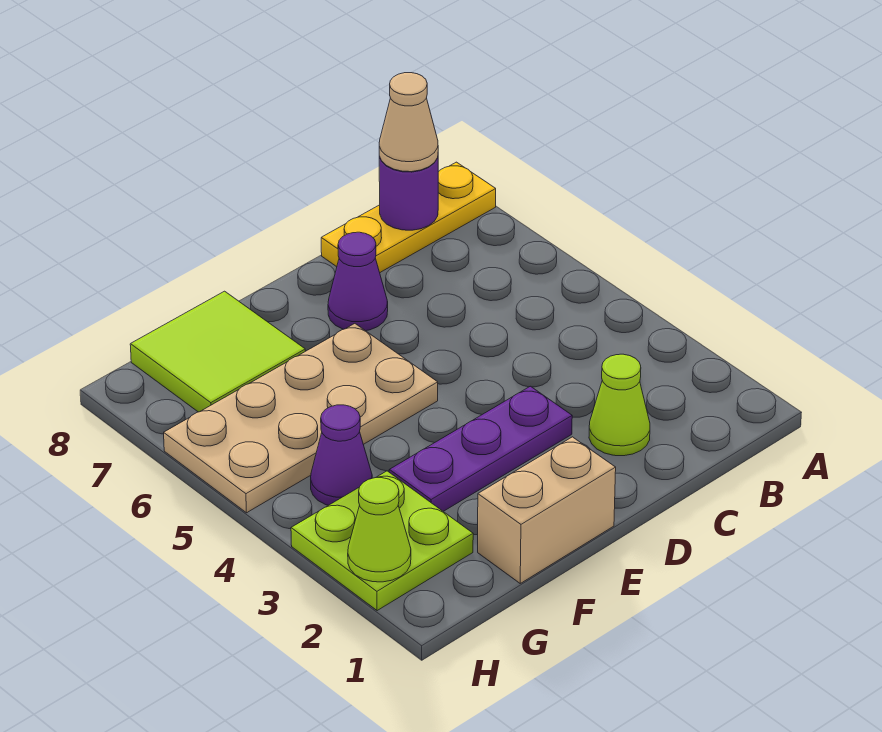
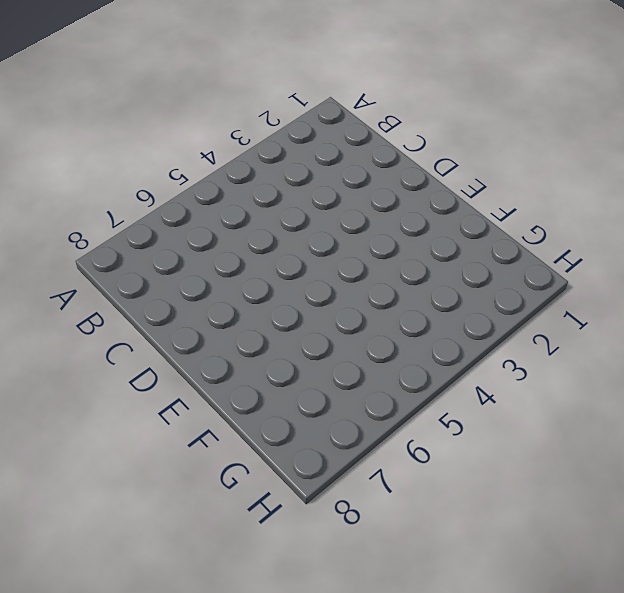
none -> yellow 1x3 plate [321,162,496,272]
none -> lime 1x1 cone [589,354,650,456]
none -> purple 1x3 plate [389,386,572,511]

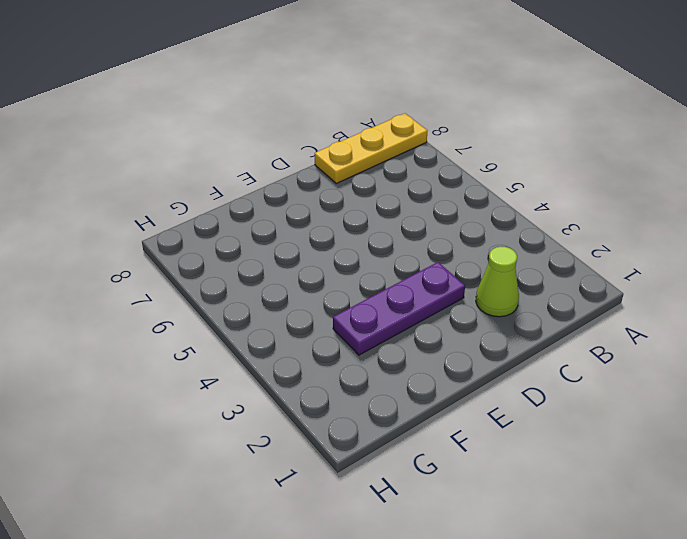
none -> purple 1x1 cone [328,232,388,331]
none -> tan 1x2 brick [478,437,616,583]
none -> tan 2x4 plate [164,324,438,513]

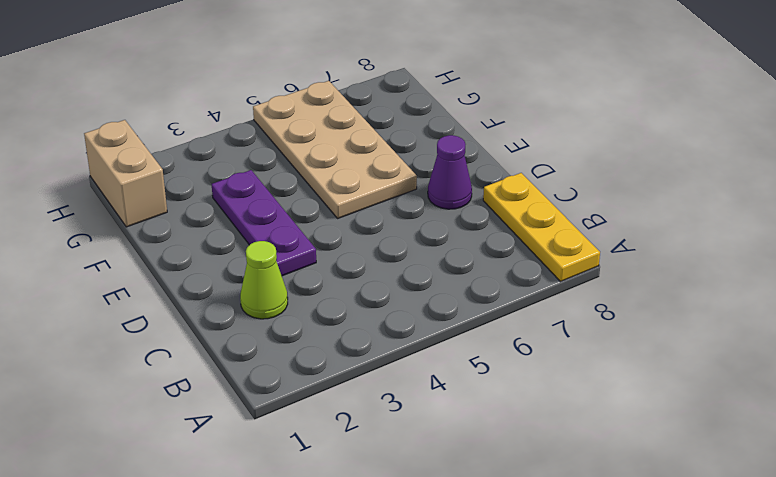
tan 1x2 brick [84,120,167,227] -> tan 1x2 brick moved to [478,437,616,583]
none -> lime 2x2 tile [130,291,305,412]
none -> lime 2x2 plate [291,471,473,611]
none -> purple 1x1 cone [311,405,372,505]

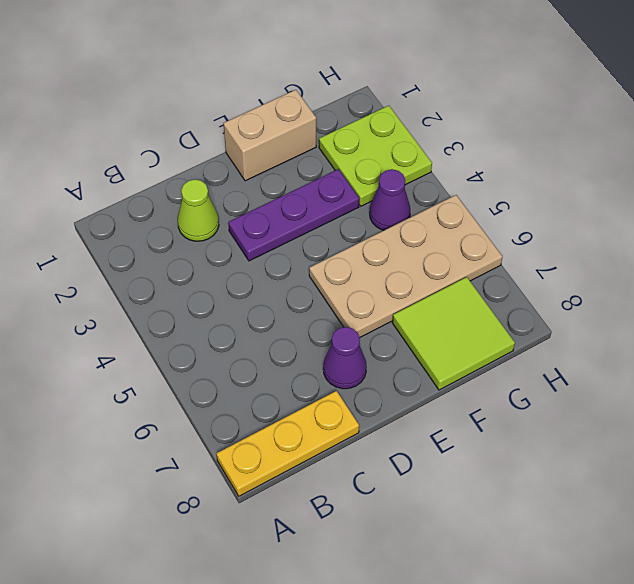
none -> purple 1x1 round brick [379,156,438,230]
none -> lime 1x1 cone [348,478,411,582]
none -> tan 1x1 cone [379,73,438,172]

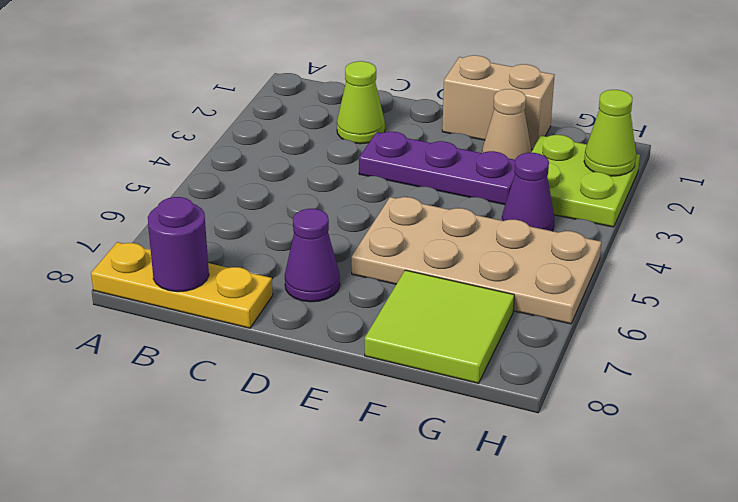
tan 1x1 cone [482,89,532,160] -> tan 1x1 cone moved to [379,73,438,172]

